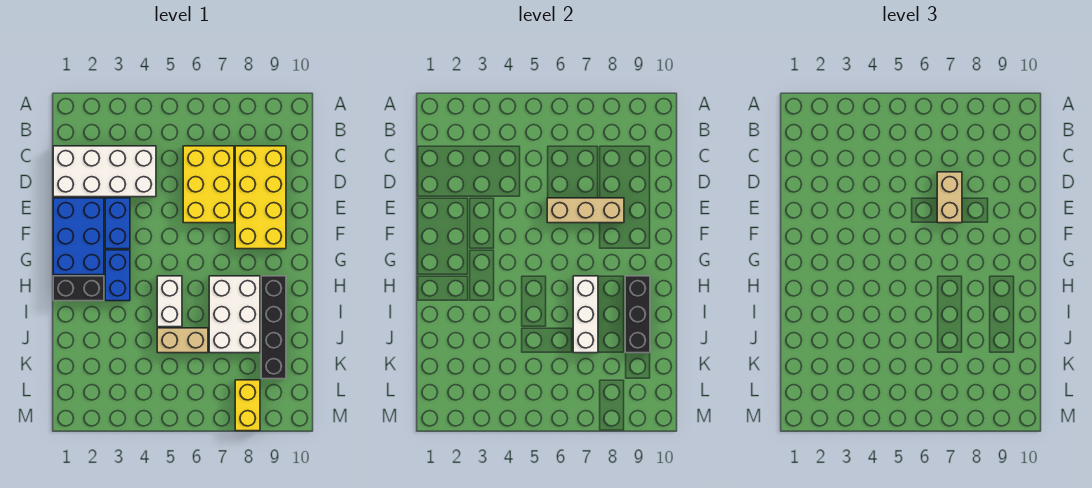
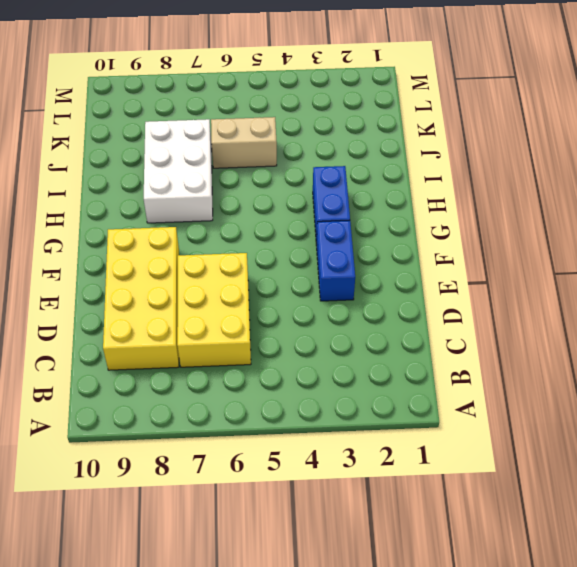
none -> white 2x4 brick [53,146,156,197]
none -> blue 2x3 brick [53,198,104,275]
none -> black 1x2 brick [53,276,104,301]

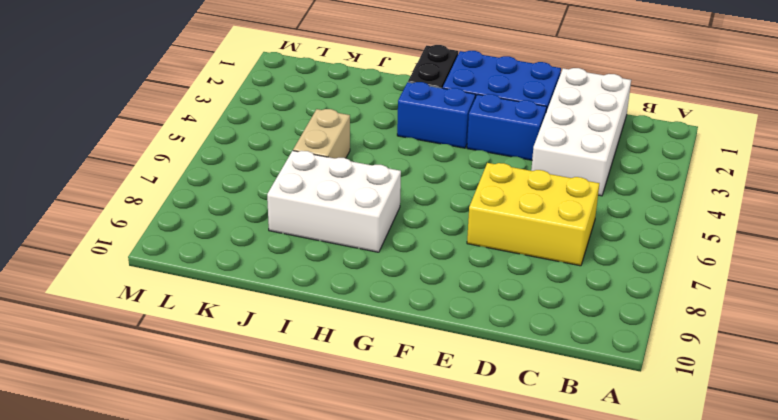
none -> yellow 2x4 brick [235,146,286,249]
none -> white 1x2 brick [157,276,182,327]
none -> black 1x4 brick [261,276,286,379]

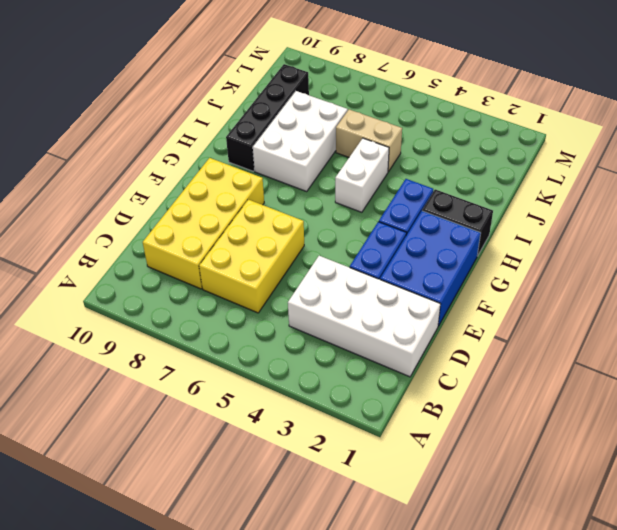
none -> yellow 1x2 brick [235,380,260,431]
none -> tan 1x3 brick [547,198,624,223]
none -> white 1x3 brick [573,276,598,353]

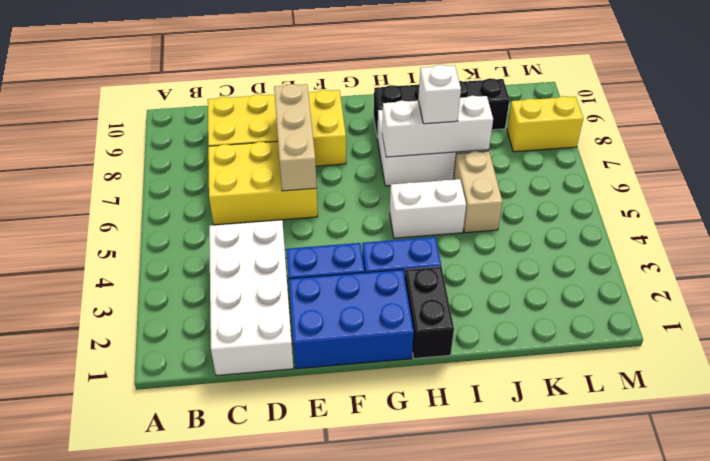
white 1x1 brick [418,65,461,124] -> none
none -> black 1x3 brick [625,276,650,353]
none -> tan 1x2 brick [937,172,962,223]

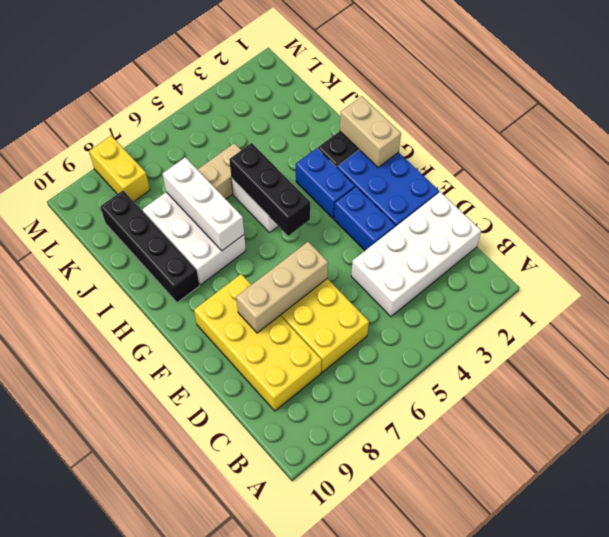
tan 1x2 brick [340,96,401,167] -> tan 1x2 brick moved to [937,172,962,223]
black 1x3 brick [229,143,310,236] -> black 1x3 brick moved to [625,276,650,353]

